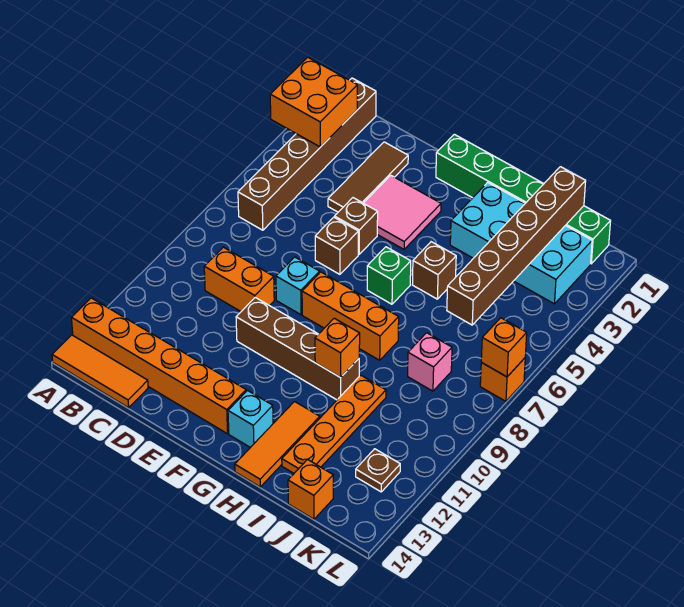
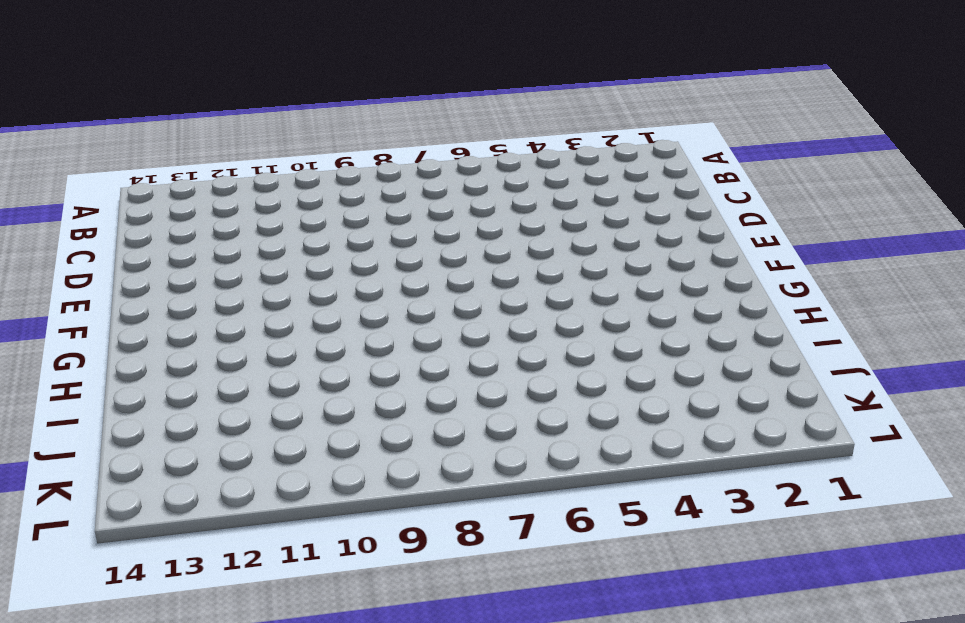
none -> orange 1x6 brick [72,298,246,434]
none -> orange 1x3 tile [52,335,148,408]
none -> brown 1x6 brick [238,78,376,230]

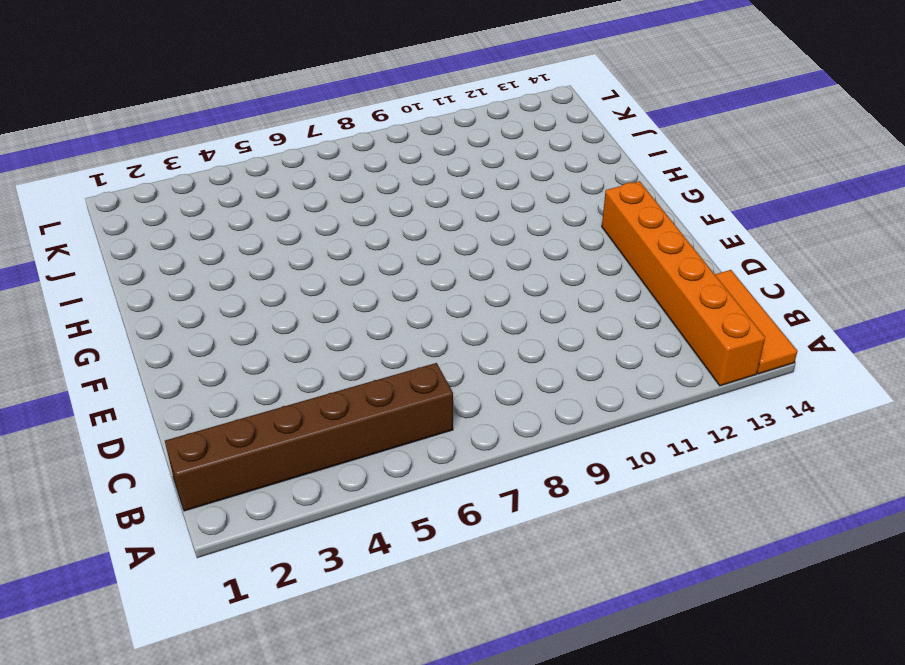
none -> orange 1x2 brick [204,247,274,311]
none -> brown 1x3 tile [328,142,408,212]
none -> pink 2x2 tile [364,175,441,249]

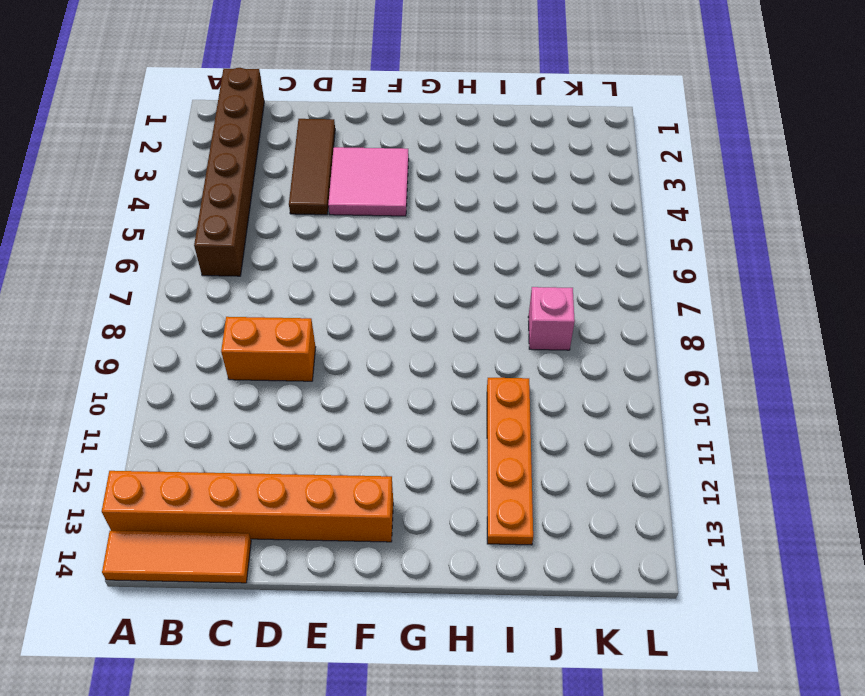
none -> brown 1x1 brick [335,198,378,254]
none -> brown 1x1 brick [315,217,358,274]
none -> cyan 1x1 brick [276,257,320,315]

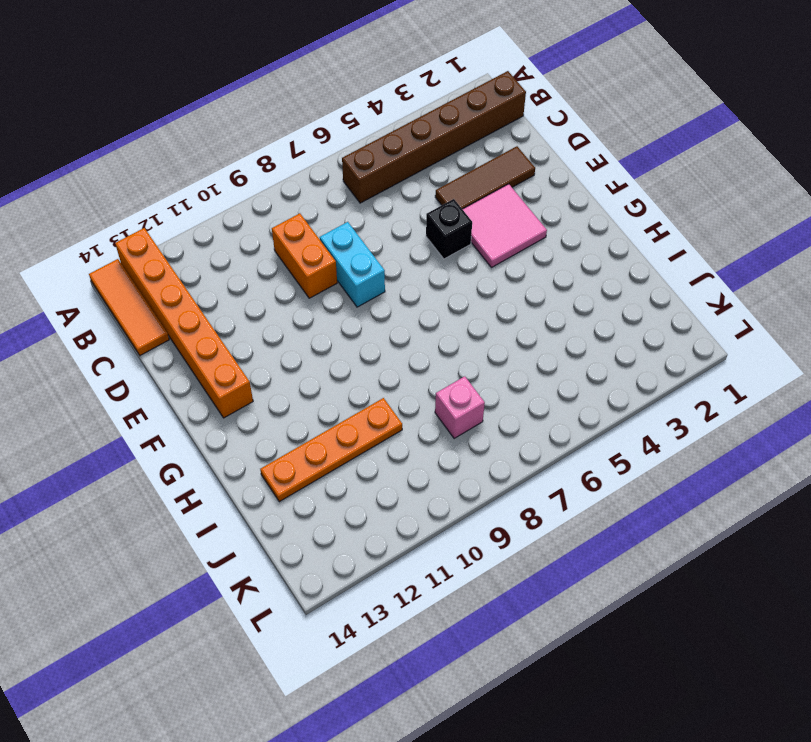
cyan 1x2 brick [320,222,385,307] -> cyan 1x1 brick [276,257,320,315]
black 1x1 brick [426,199,472,259] -> brown 1x1 brick [335,198,378,254]
none -> brown 1x1 brick [315,217,358,274]
none -> brown 1x4 brick [236,297,359,400]
none -> green 1x6 brick [436,134,610,264]

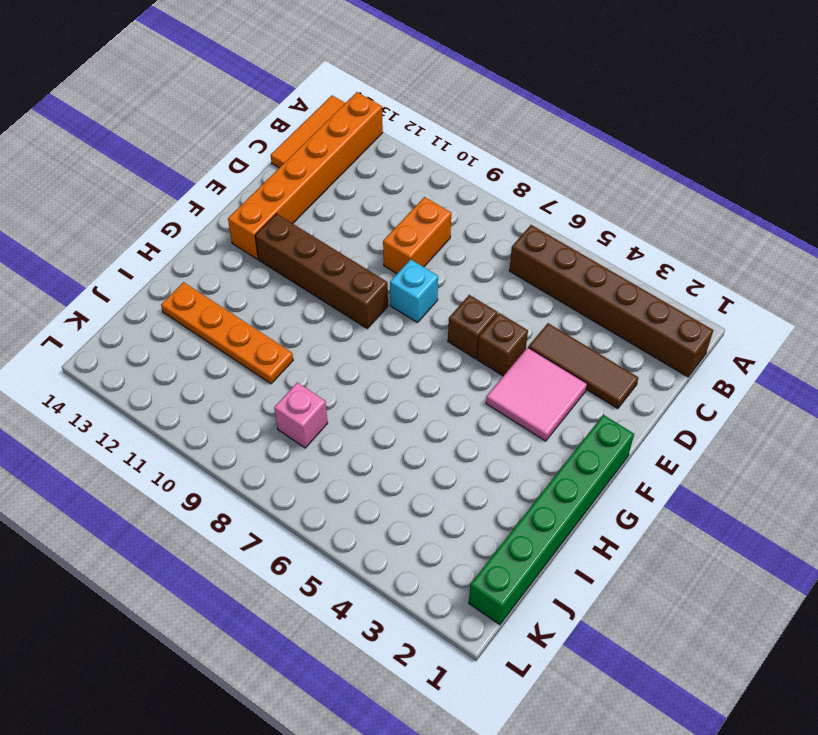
brown 1x4 brick [255,214,388,328] -> brown 1x4 brick turned to [236,297,359,400]
none -> orange 1x3 brick [302,272,399,360]
none -> green 1x1 brick [367,247,411,304]
none -> cyan 1x1 brick [228,391,273,448]

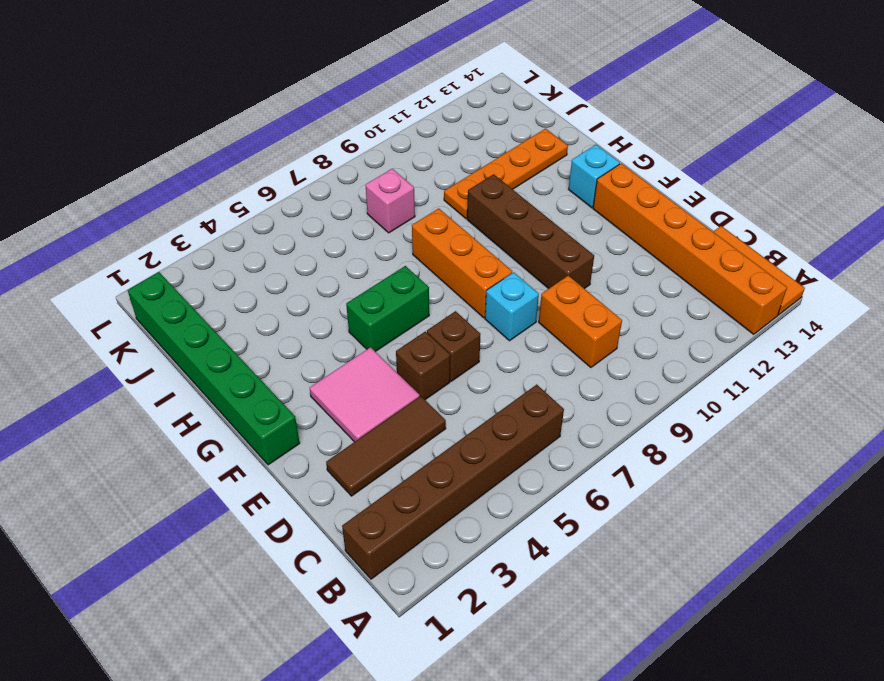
green 1x2 brick [346,266,429,352] -> green 1x1 brick [367,247,411,304]
none -> cyan 2x4 brick [450,182,592,304]
none -> brown 1x1 brick [412,242,456,299]
none -> orange 1x3 tile [235,402,320,487]

